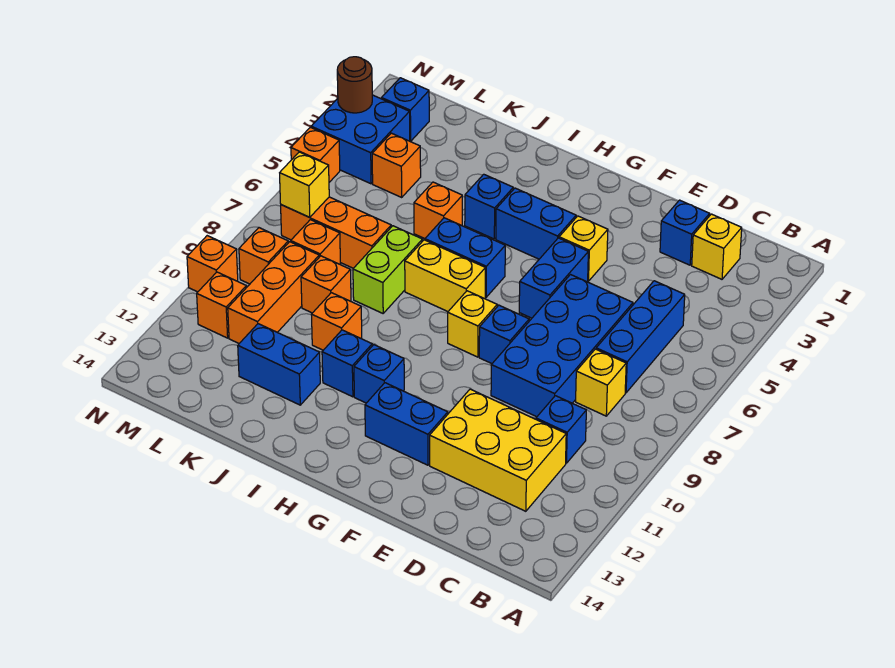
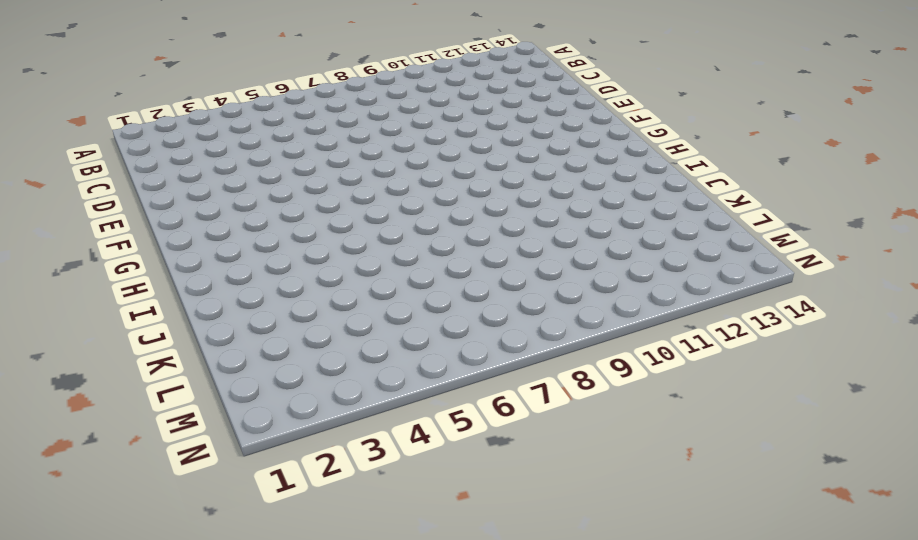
none -> yellow 1x1 brick [692,214,742,279]
none -> blue 1x3 brick [596,281,685,393]
none -> yellow 1x1 brick [576,349,626,416]
none -> blue 1x1 brick [536,396,586,463]

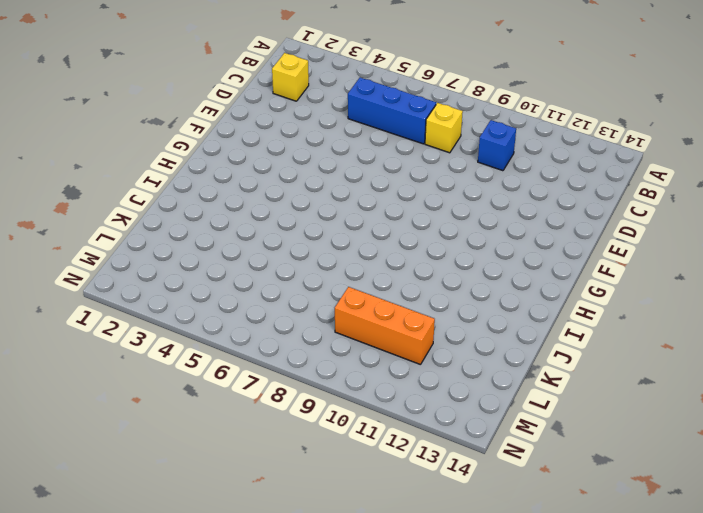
none -> yellow 2x3 brick [430,389,566,511]
none -> blue 1x1 brick [660,200,710,265]
none -> blue 2x4 brick [491,275,633,417]
none -> yellow 1x1 brick [559,216,608,281]

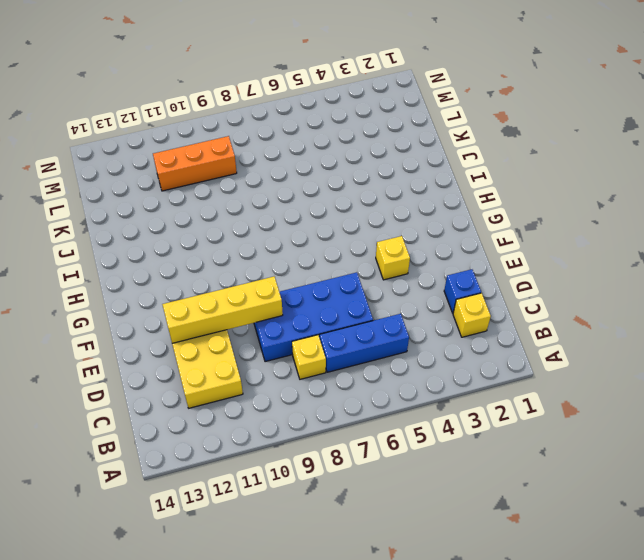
yellow 1x4 brick [162,277,283,343] -> none
none -> blue 1x1 brick [536,396,586,463]
none -> blue 1x2 brick [519,238,588,318]
none -> blue 1x1 brick [479,305,529,364]
none -> blue 1x2 brick [365,383,448,465]

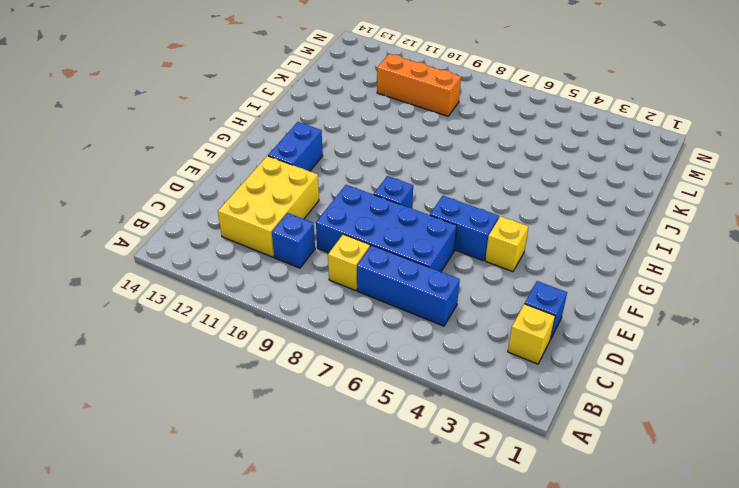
none -> blue 1x2 brick [496,188,576,259]
none -> yellow 1x1 brick [448,291,497,357]
none -> blue 1x2 brick [425,218,505,297]
none -> yellow 1x2 brick [405,240,485,311]

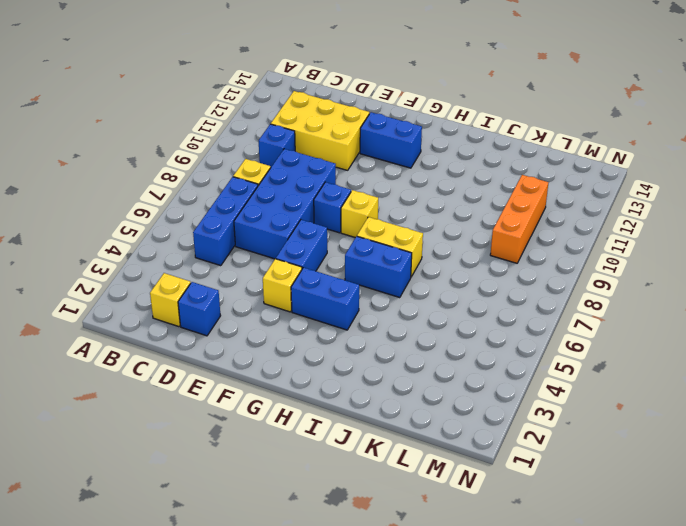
none -> blue 1x1 brick [354,345,404,403]
none -> blue 1x1 brick [465,174,513,239]
none -> blue 1x1 brick [322,330,372,397]
none -> orange 1x1 brick [414,182,462,239]

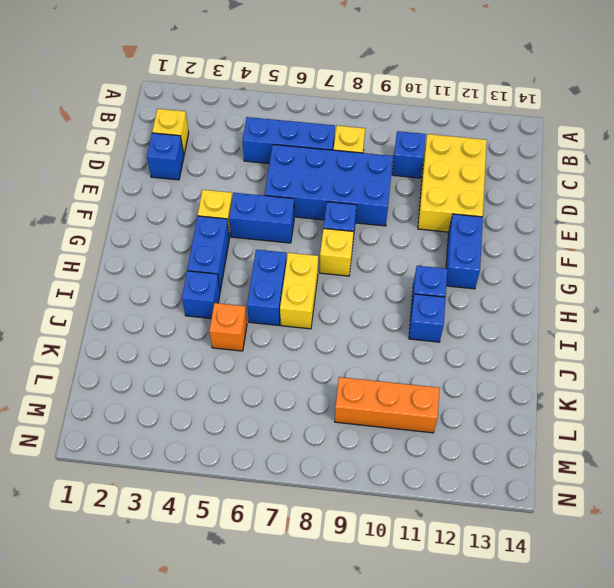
none -> lime 1x2 brick [353,226,423,313]
none -> orange 1x1 brick [311,293,362,350]
none -> blue 1x2 brick [238,324,320,405]
none -> orange 1x3 brick [281,197,391,268]

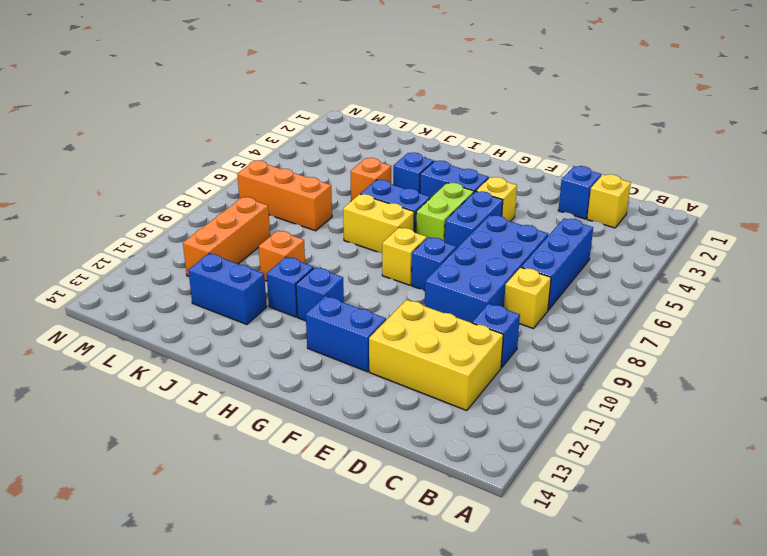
lime 1x2 brick [416,183,474,242] -> lime 1x2 brick moved to [353,226,423,313]
none -> orange 1x1 brick [301,256,351,313]
none -> orange 1x1 brick [372,133,421,197]
none -> orange 1x1 brick [291,220,340,264]
none -> blue 1x1 brick [382,78,429,141]

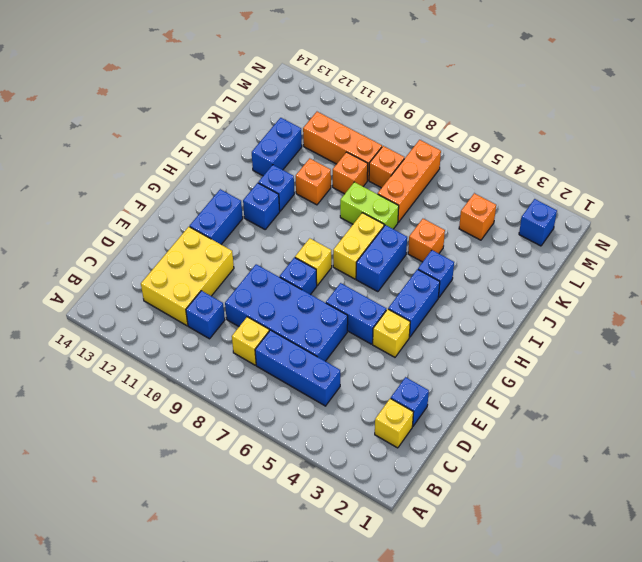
none -> blue 2x2 brick [311,95,410,184]
none -> orange 1x1 brick [239,228,288,284]
none -> orange 1x1 brick [197,272,246,338]
none -> orange 1x1 brick [291,127,340,182]

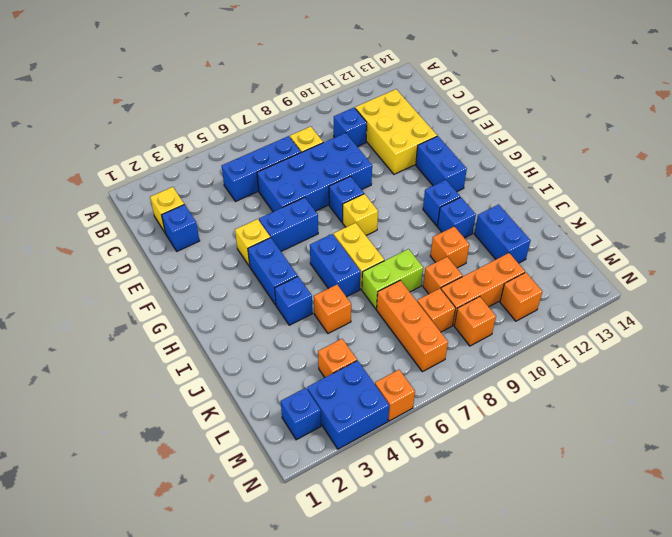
none -> orange 1x1 brick [187,236,238,292]
none -> yellow 1x1 brick [280,152,329,217]
none -> brown 1x1 round brick [337,57,372,113]

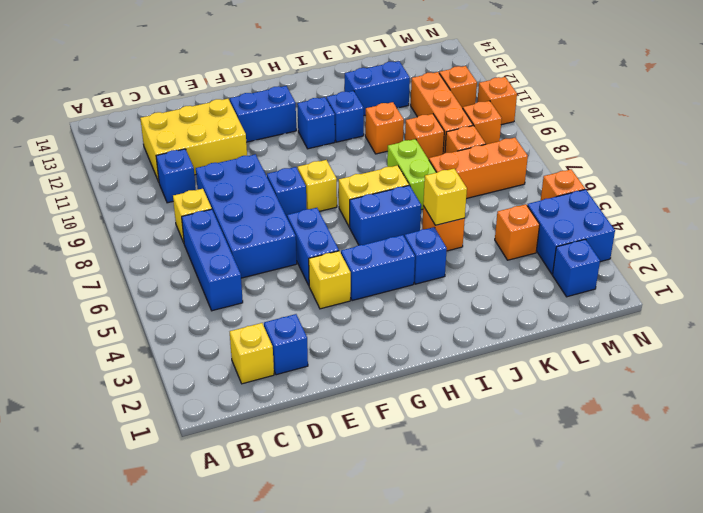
yellow 1x1 brick [423,169,467,225] -> yellow 1x1 brick moved to [280,152,329,217]
none -> brown 1x1 round brick [337,57,372,113]

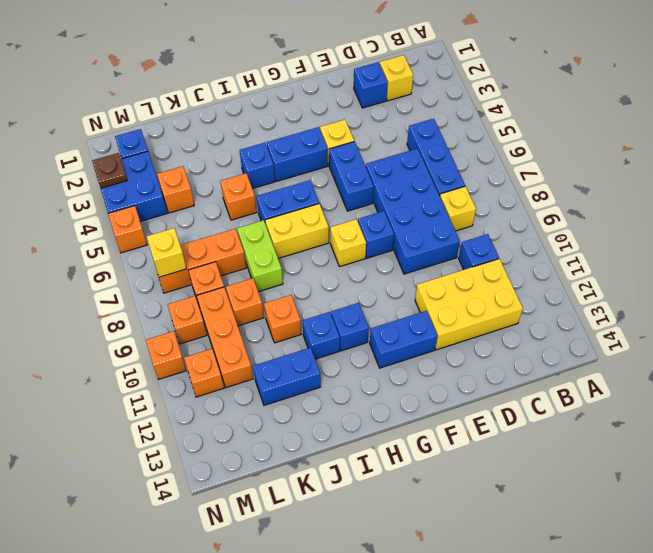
brown 1x1 plate [92,153,127,188] -> brown 1x1 round brick [337,57,372,113]

